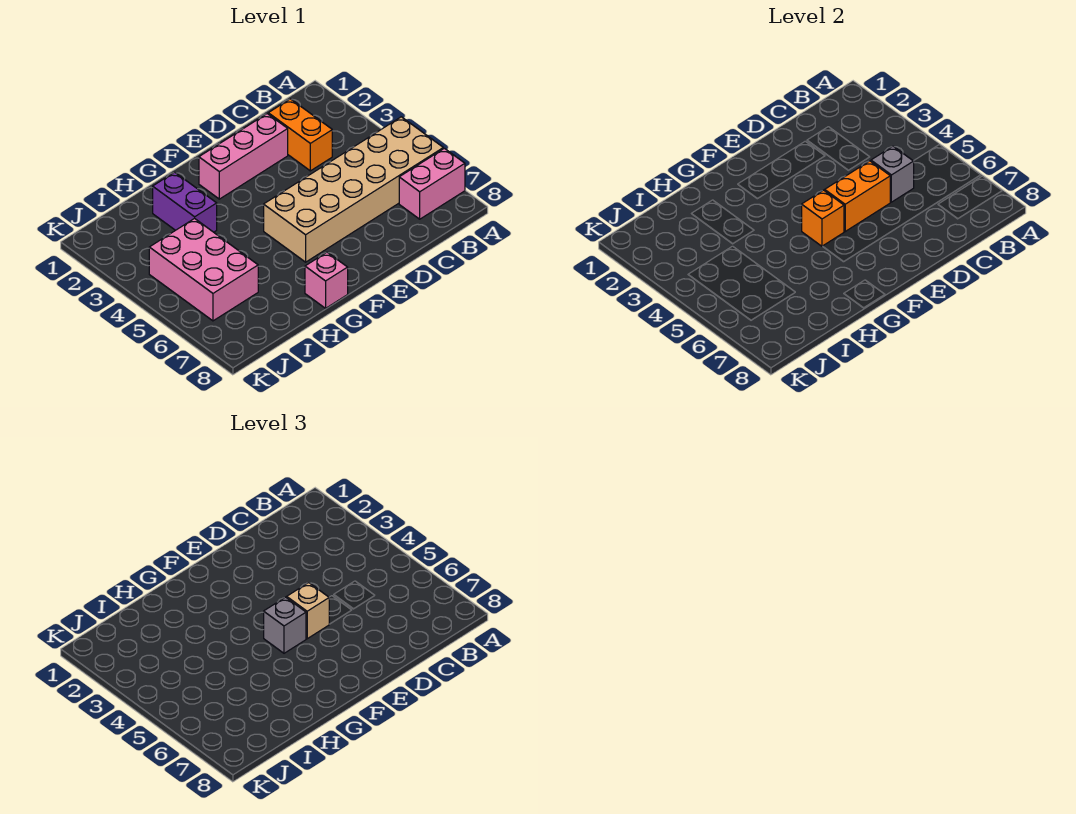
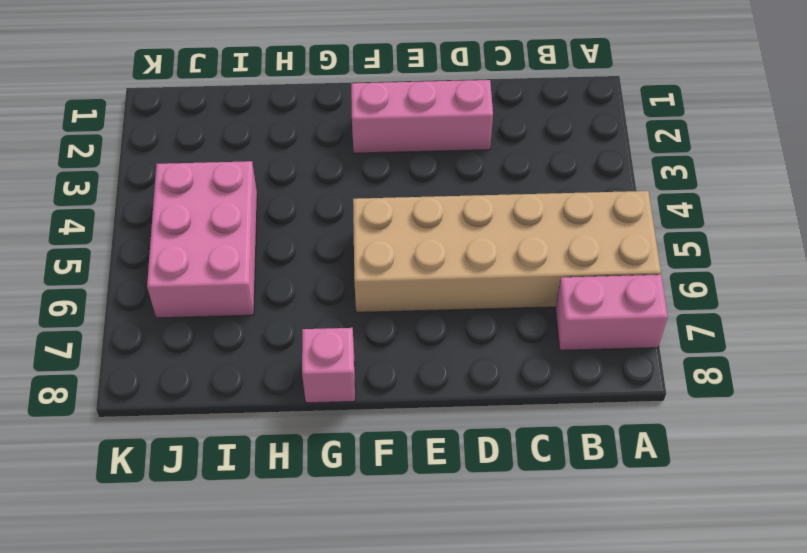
none -> orange 1x2 brick [268,99,332,171]
none -> purple 1x2 brick [153,172,217,232]
none -> grey 1x1 brick [871,146,914,202]

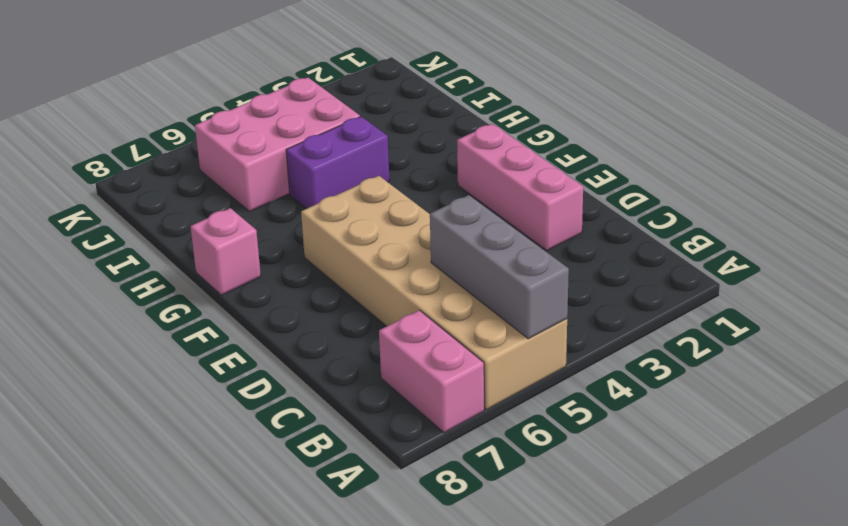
grey 1x3 brick [430,195,569,339] -> grey 1x1 brick [871,146,914,202]
purple 1x2 brick [286,117,390,209] -> purple 1x2 brick moved to [153,172,217,232]
none -> orange 1x2 brick [268,99,332,171]
none -> orange 1x2 brick [825,161,890,231]
none -> orange 1x1 brick [802,190,844,246]

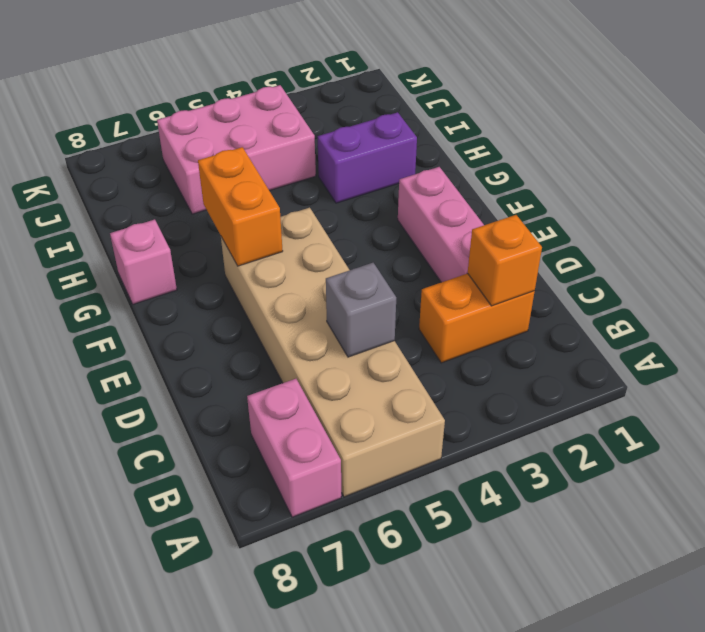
orange 1x1 brick [468,215,542,306] -> orange 1x1 brick moved to [802,190,844,246]
orange 1x2 brick [198,147,283,266] -> orange 1x2 brick moved to [825,161,890,231]
none -> tan 1x1 brick [287,583,329,639]
none -> grey 1x1 brick [264,597,306,653]

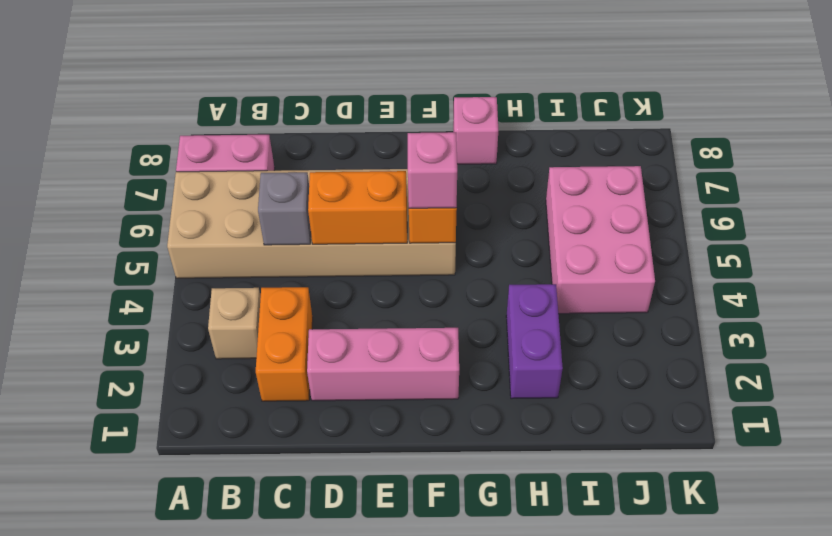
tan 1x1 brick [208,288,261,359] -> tan 1x1 brick moved to [287,583,329,639]
pink 1x1 brick [408,132,457,208] -> grey 1x1 brick [264,597,306,653]

